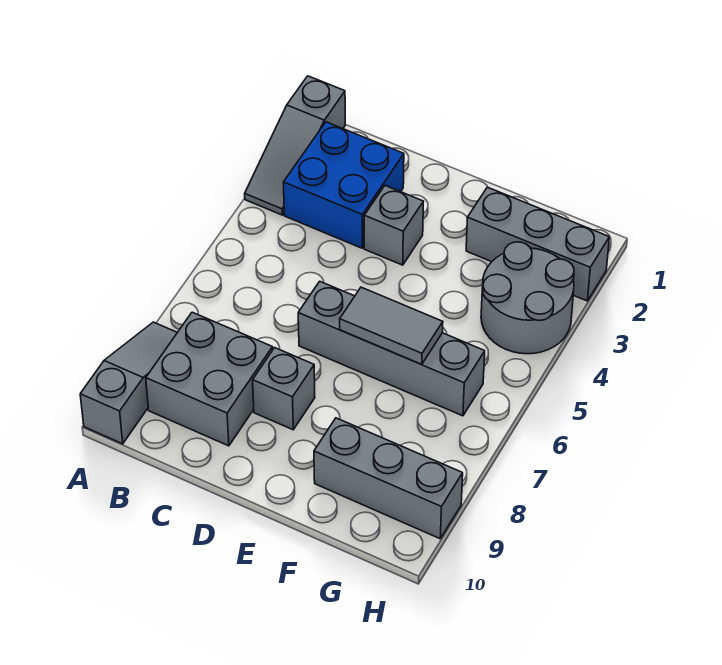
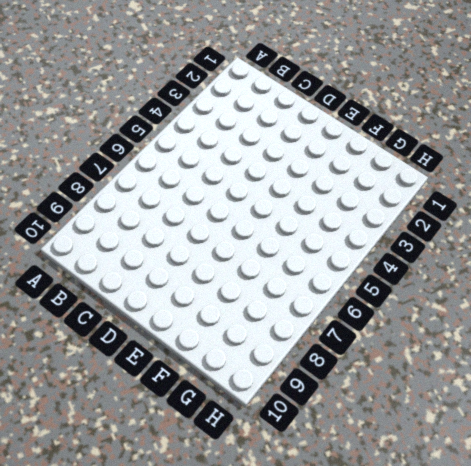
none -> grey 1x3 slope [245,76,345,215]
none -> grey 1x3 slope [80,322,177,444]

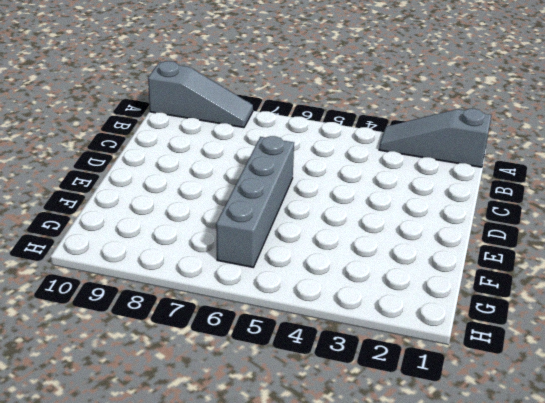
none -> blue 2x2 brick [283,122,404,248]
none -> grey 2x2 brick [146,312,273,446]

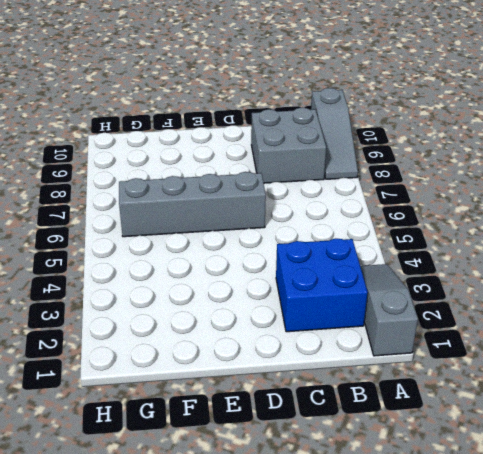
none -> grey 1x1 brick [364,186,424,265]
none -> grey 1x1 brick [253,348,315,430]

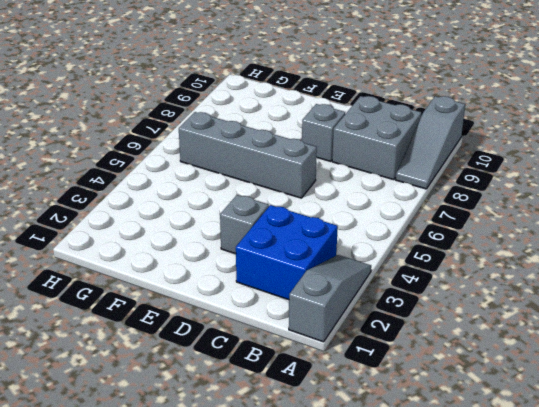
none -> grey 1x3 brick [466,187,609,301]
none -> grey 1x3 brick [314,418,463,539]

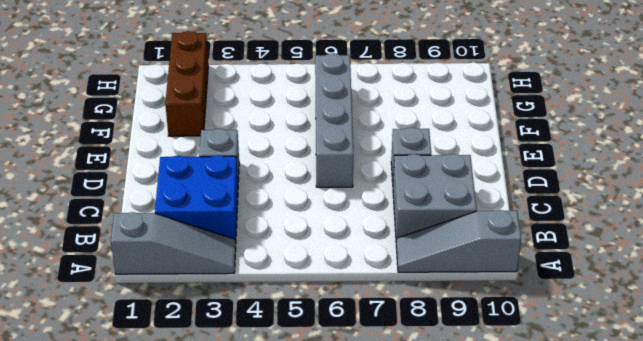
brown 1x3 brick [165,31,208,136] -> grey 1x3 brick [466,187,609,301]
none -> grey 1x3 brick [314,418,463,539]
none -> grey 2x2 round brick [481,242,574,354]

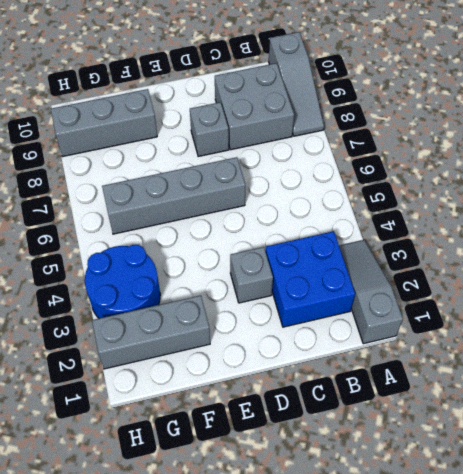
blue 2x2 round brick [85,245,160,318] -> grey 2x2 round brick [481,242,574,354]
none -> grey 1x2 tile [340,287,443,365]

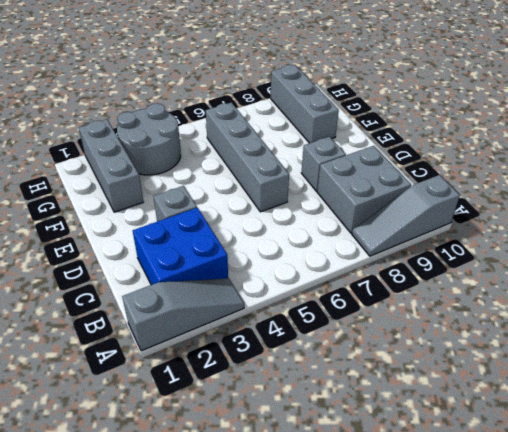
none -> grey 1x2 tile [340,287,443,365]

